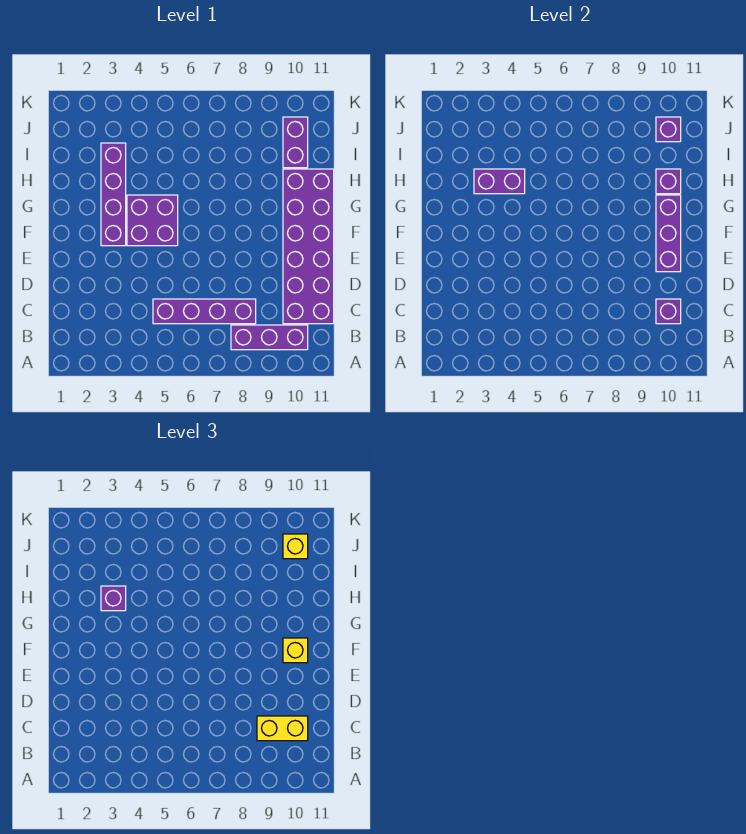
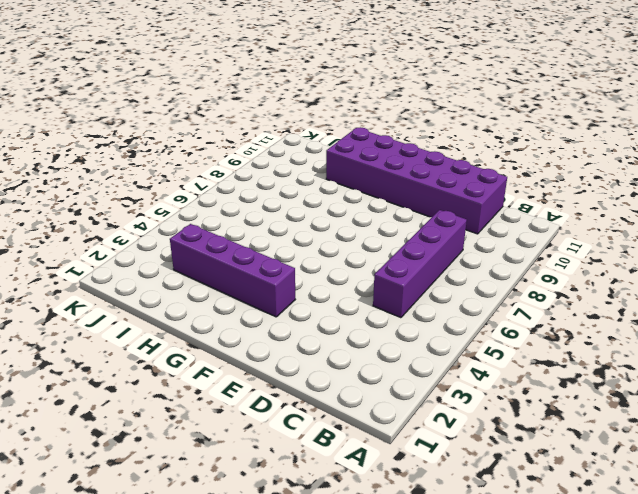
none -> purple 1x3 brick [231,325,308,350]
none -> purple 2x2 brick [127,195,178,246]
none -> purple 1x2 brick [283,117,308,168]

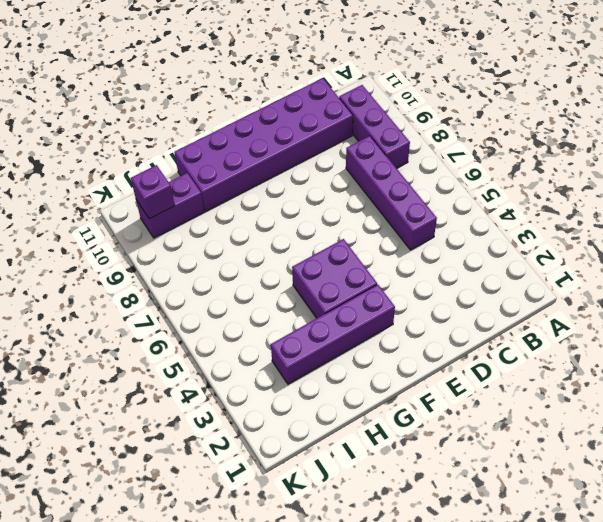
none -> purple 1x1 brick [656,299,681,324]
none -> purple 1x3 brick [656,195,681,272]
none -> purple 1x2 brick [474,169,525,194]

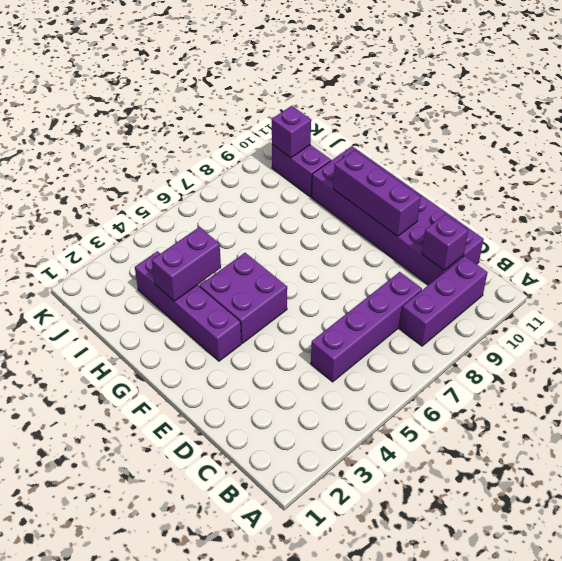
none -> purple 1x1 brick [656,169,681,194]
none -> yellow 1x2 brick [257,716,308,741]
none -> yellow 1x1 brick [283,638,308,663]

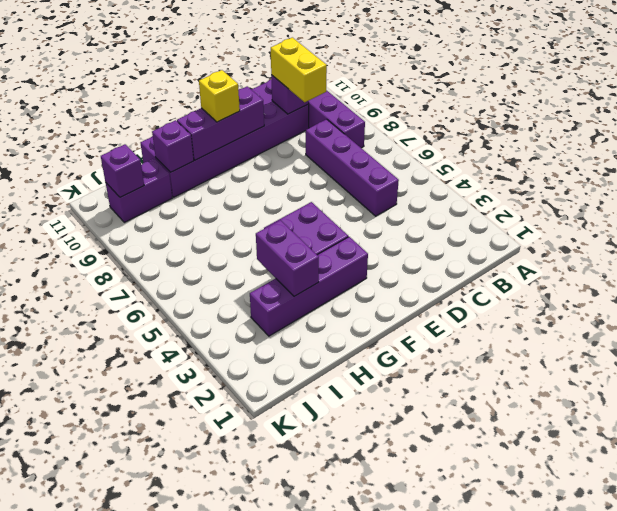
none -> purple 1x1 brick [101,586,126,611]
none -> yellow 1x1 brick [283,534,308,559]

